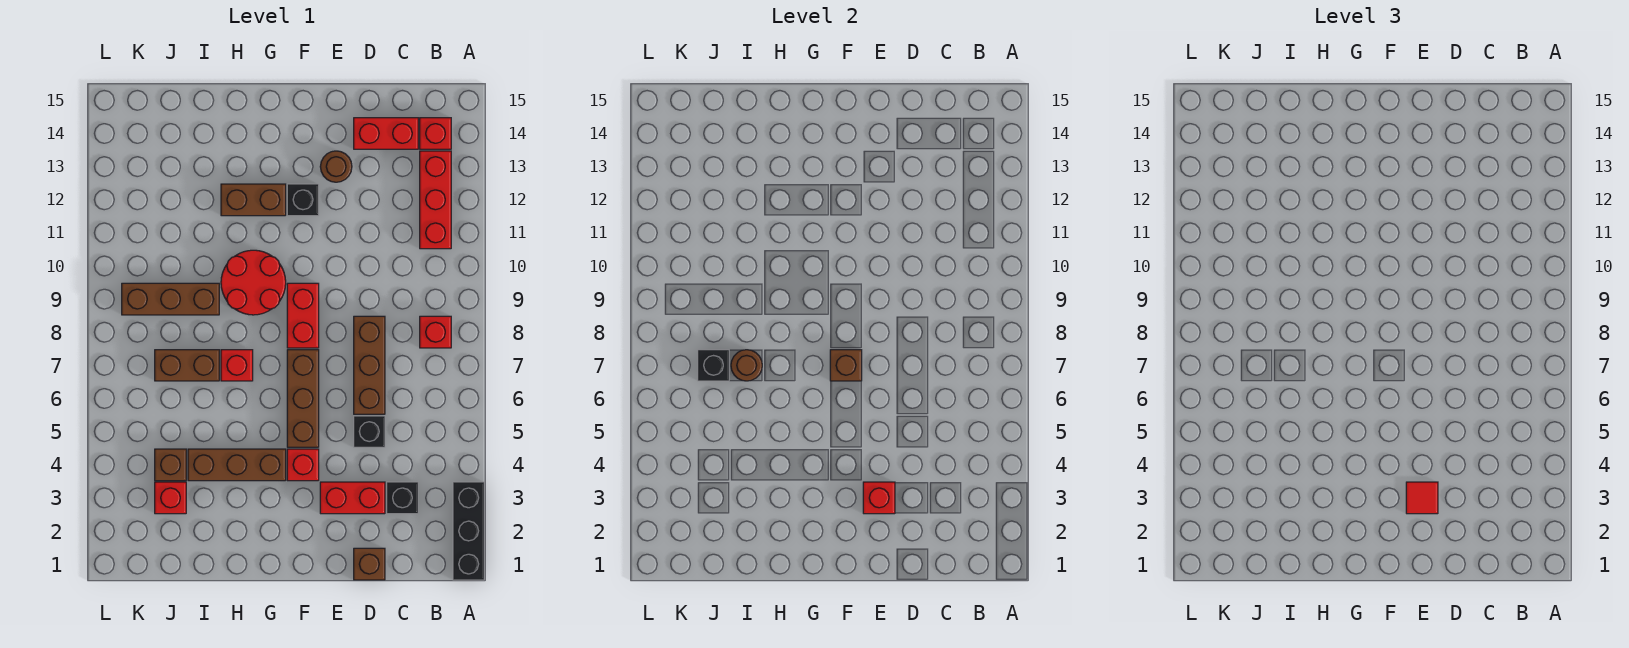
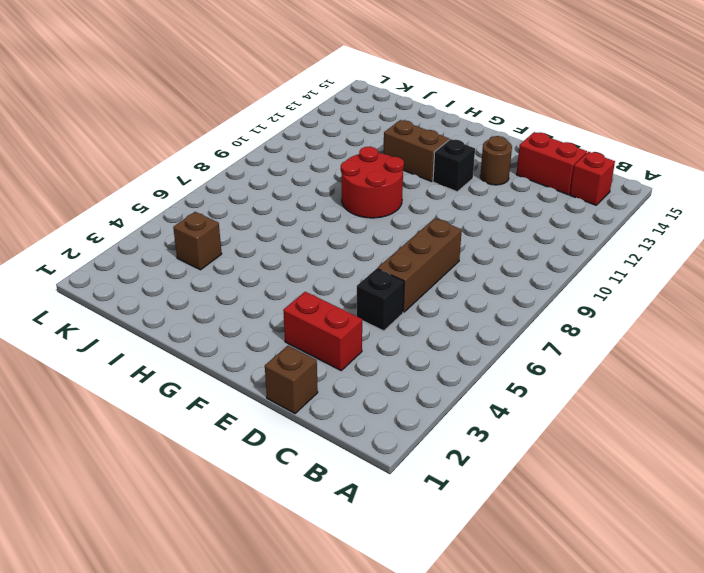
none -> black 1x3 brick [453,482,484,580]
none -> red 1x1 brick [420,316,451,348]
none -> red 1x3 brick [420,151,451,249]

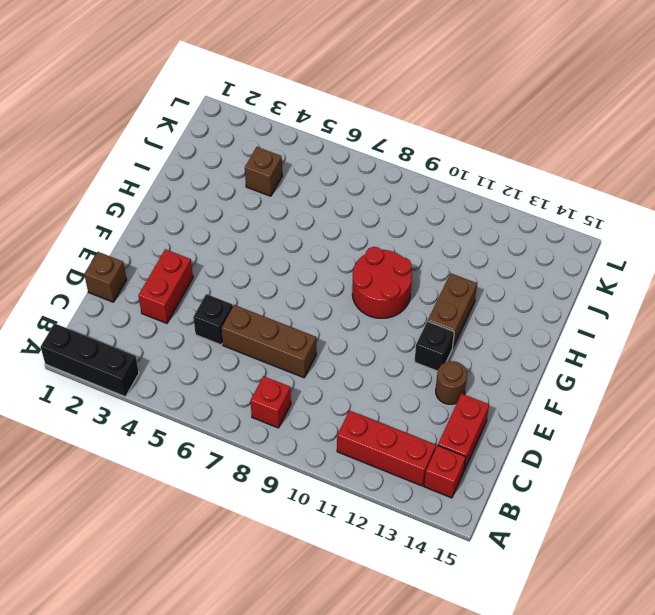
none -> black 1x1 brick [387,482,418,514]
none -> red 1x1 brick [287,449,319,481]
none -> brown 1x3 brick [287,350,319,447]

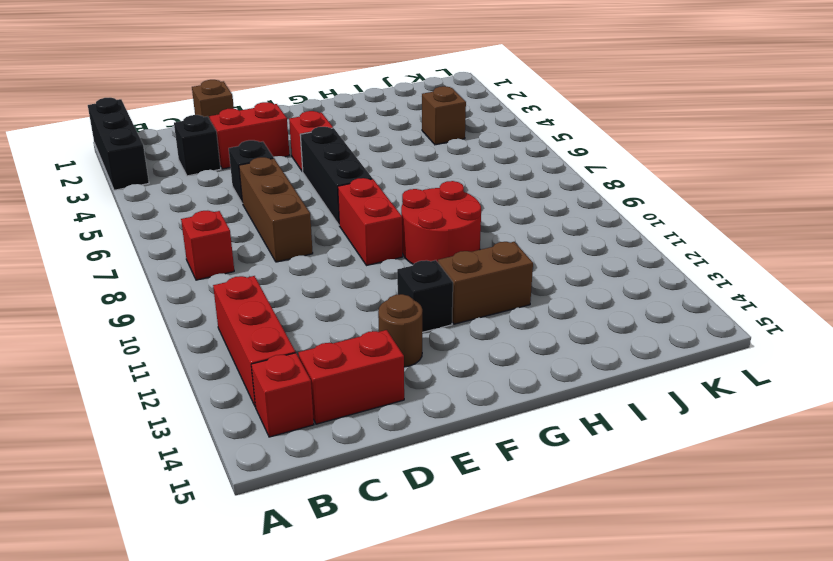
black 1x3 brick [300,127,372,225] -> brown 1x3 brick [287,350,319,447]
none -> brown 1x3 brick [188,449,286,481]
none -> red 1x1 brick [221,350,253,381]
none -> brown 1x2 brick [155,350,219,381]

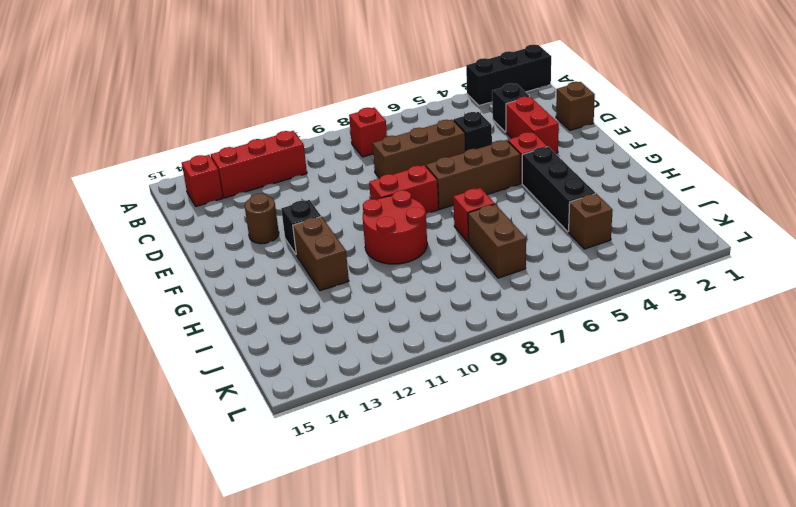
black 1x3 brick [522,147,595,232] -> brown 1x3 brick [188,449,286,481]
none -> red 1x2 brick [354,118,418,149]
none -> brown 1x3 brick [122,283,219,315]
none -> red 1x1 brick [155,482,186,514]

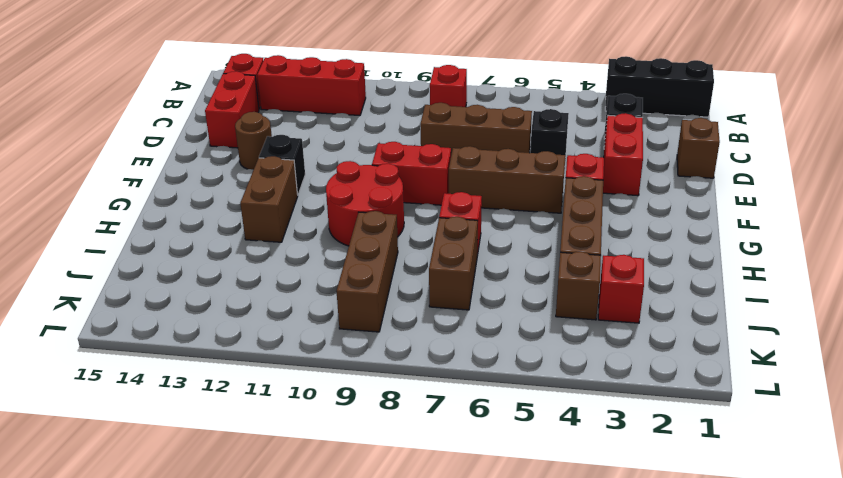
none -> red 1x1 brick [863,482,895,514]
none -> brown 1x1 brick [830,350,862,381]
none -> brown 1x1 round brick [731,350,762,381]

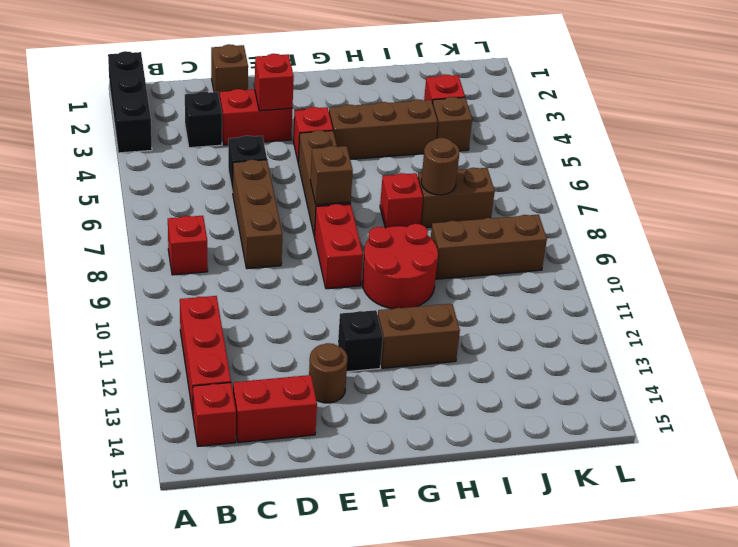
none -> black 1x1 brick [698,350,729,381]
none -> red 1x1 tile [1406,482,1438,514]

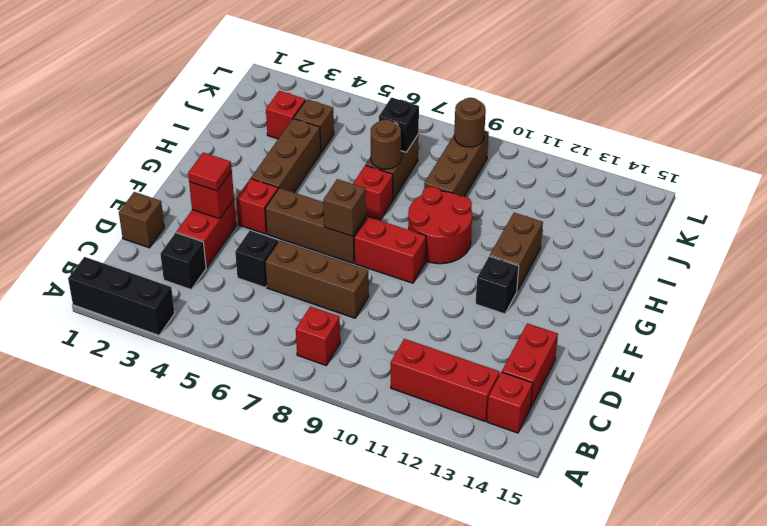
brown 1x1 round brick [454,98,486,147] -> brown 1x1 round brick moved to [320,151,352,182]

